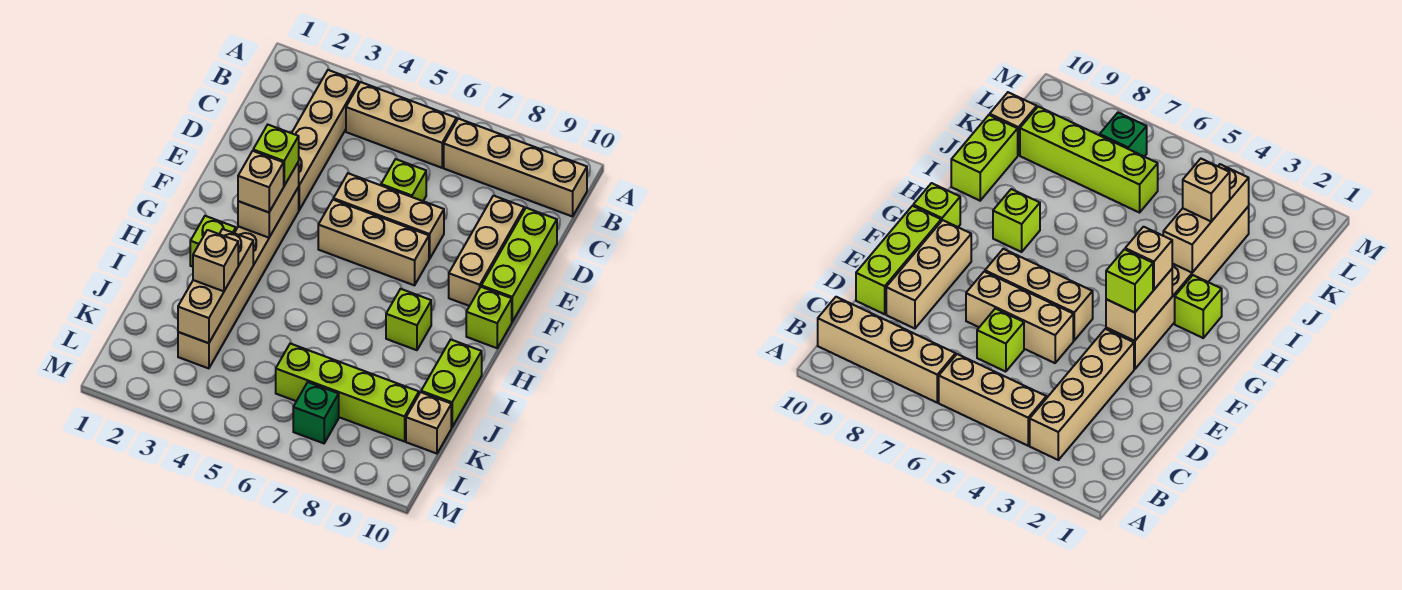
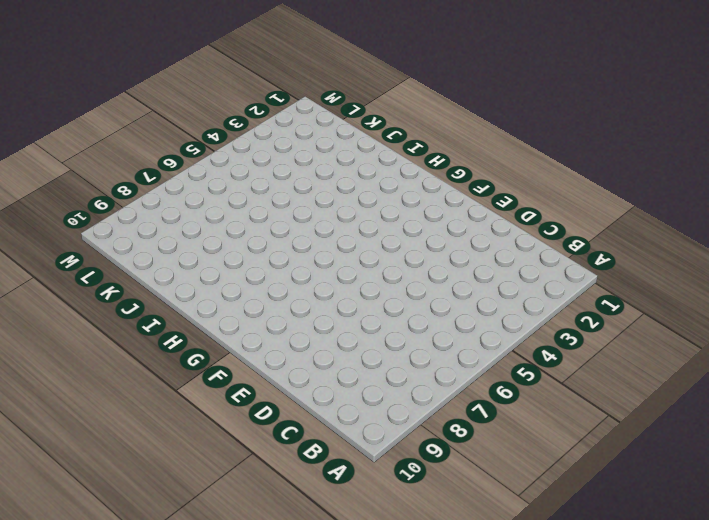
none -> tan 1x4 brick [292,70,359,210]
none -> tan 1x3 brick [346,82,457,168]
none -> tan 1x4 brick [444,119,587,217]

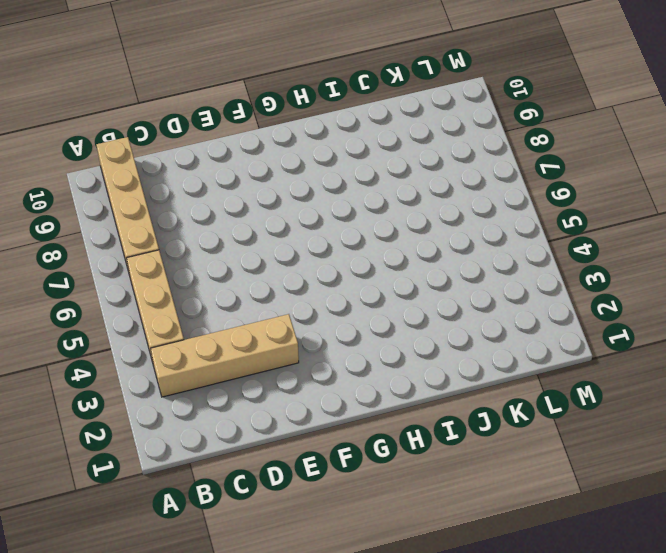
none -> lime 1x1 brick [381,159,426,201]
none -> tan 1x3 brick [449,196,524,306]
none -> lime 1x3 brick [481,208,557,322]

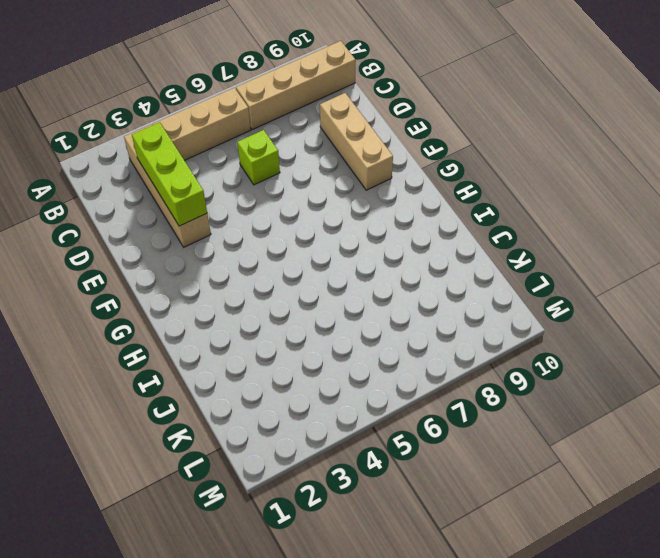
lime 1x3 brick [132,122,207,226] -> lime 1x3 brick moved to [481,208,557,322]
none -> tan 1x3 brick [333,173,444,259]
none -> tan 1x6 brick [178,187,299,368]
none -> tan 1x3 brick [318,200,429,285]

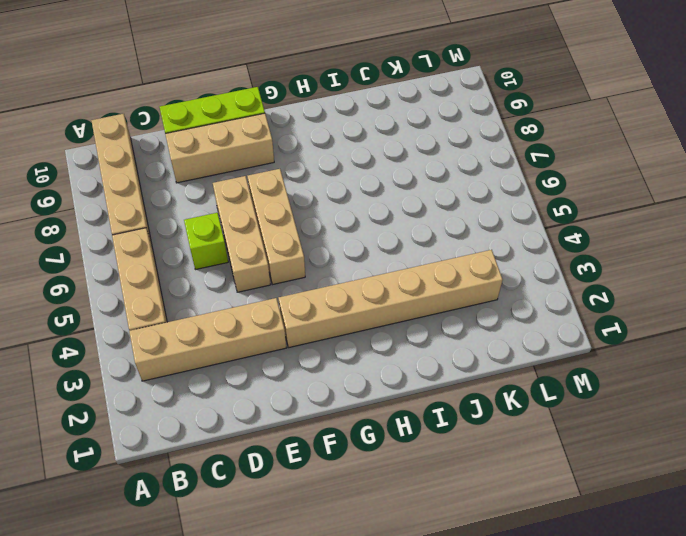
none -> lime 1x1 brick [466,287,512,348]
none -> lime 1x1 brick [190,216,236,267]
none -> lime 1x1 brick [386,289,431,350]

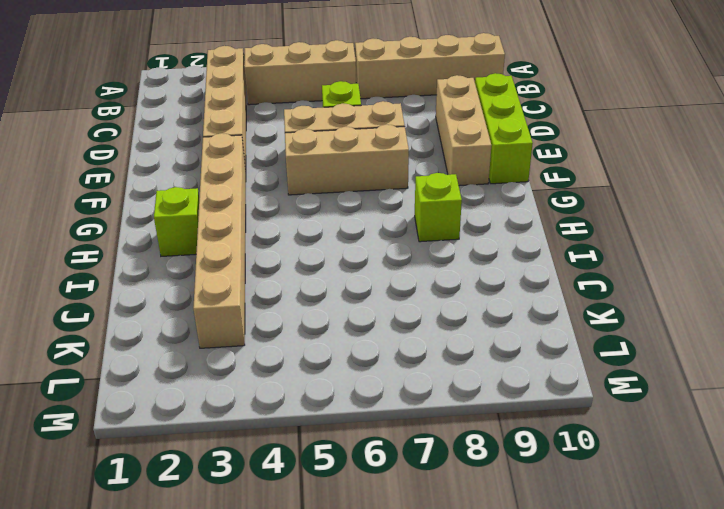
none -> lime 1x1 brick [466,287,512,348]
none -> lime 1x2 brick [421,340,482,427]
none -> lime 1x4 brick [276,344,419,442]

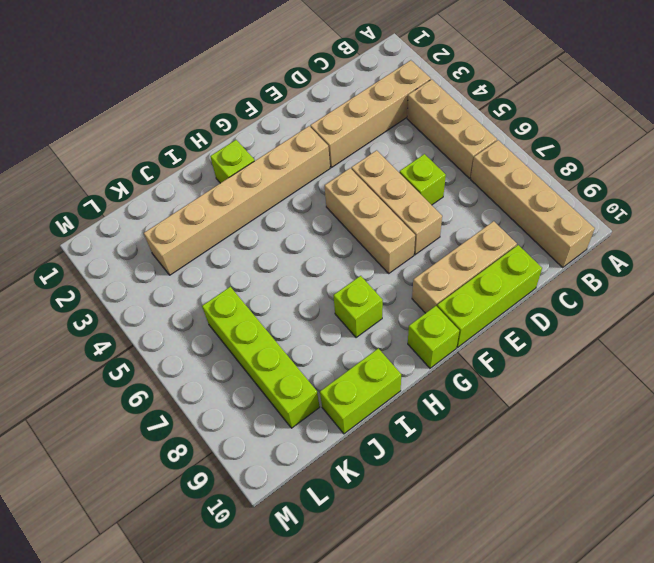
none -> tan 1x1 brick [406,392,451,454]
none -> green 1x1 brick [293,382,339,443]
none -> tan 1x2 brick [238,162,299,238]

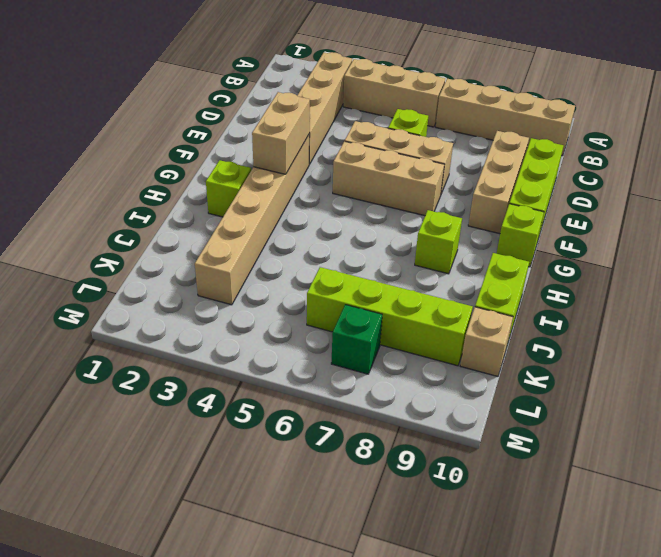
none -> tan 1x3 brick [178,229,253,343]
none -> lime 1x1 brick [253,125,299,186]
none -> tan 1x1 brick [238,151,284,212]

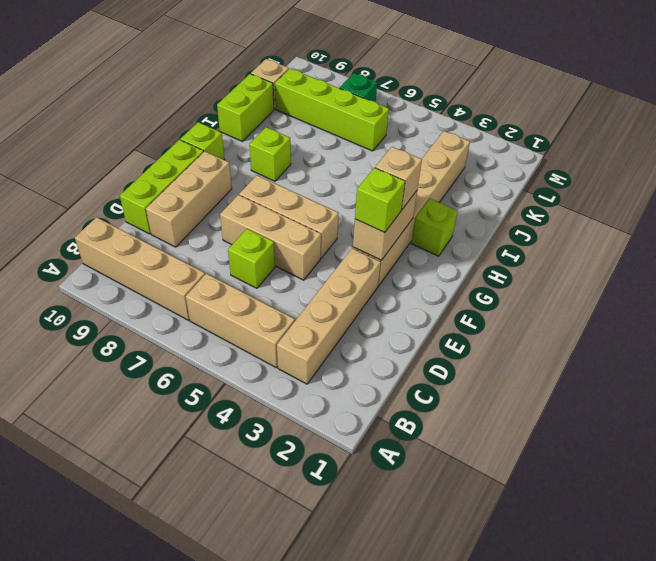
none -> tan 1x3 brick [178,229,253,343]
none -> tan 1x1 brick [193,230,238,291]

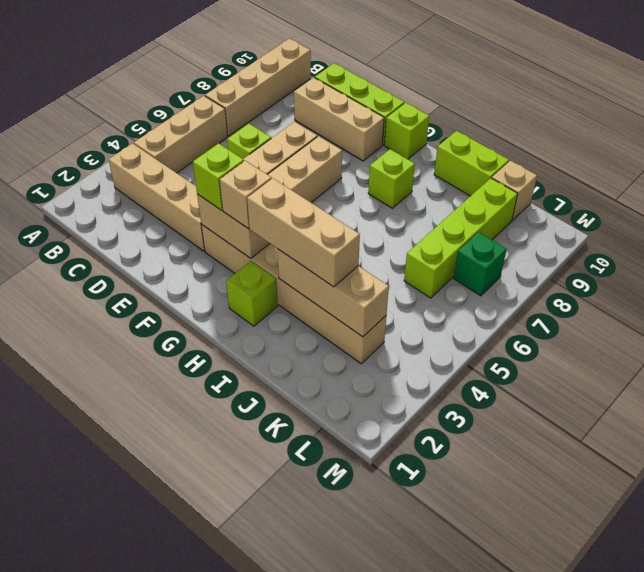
tan 1x3 brick [247,178,360,287] -> tan 1x1 brick [193,230,238,291]

